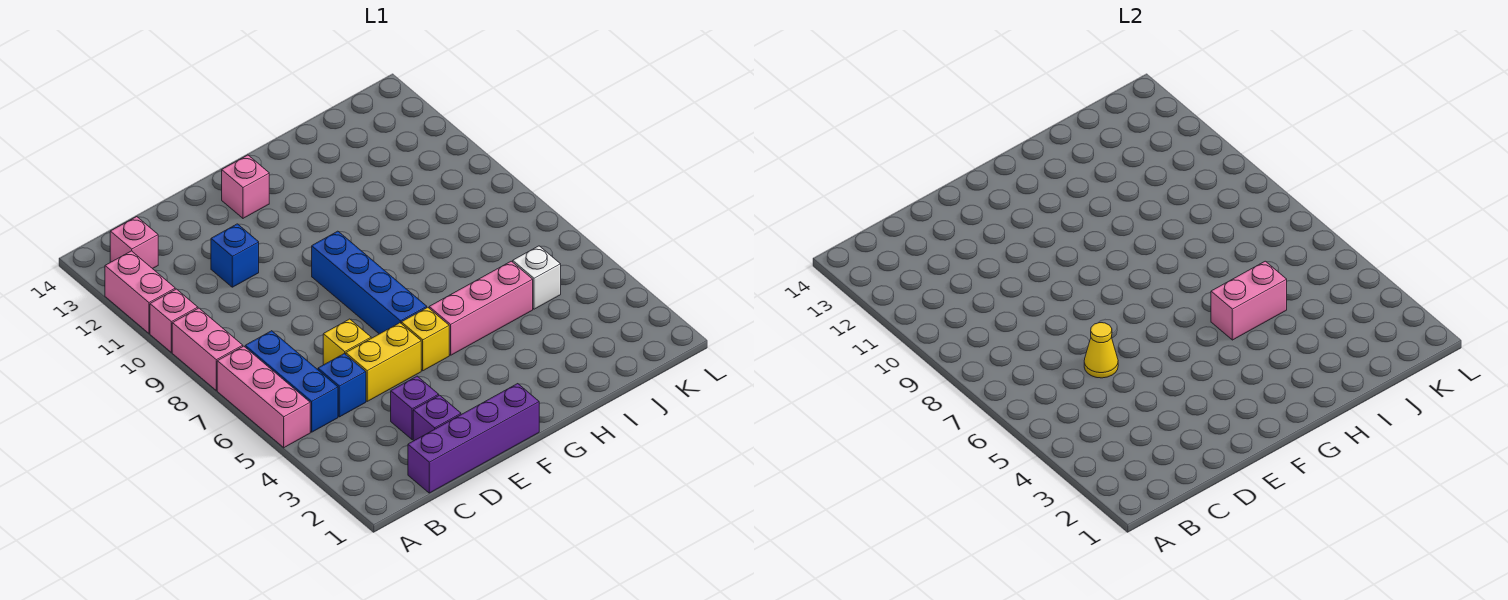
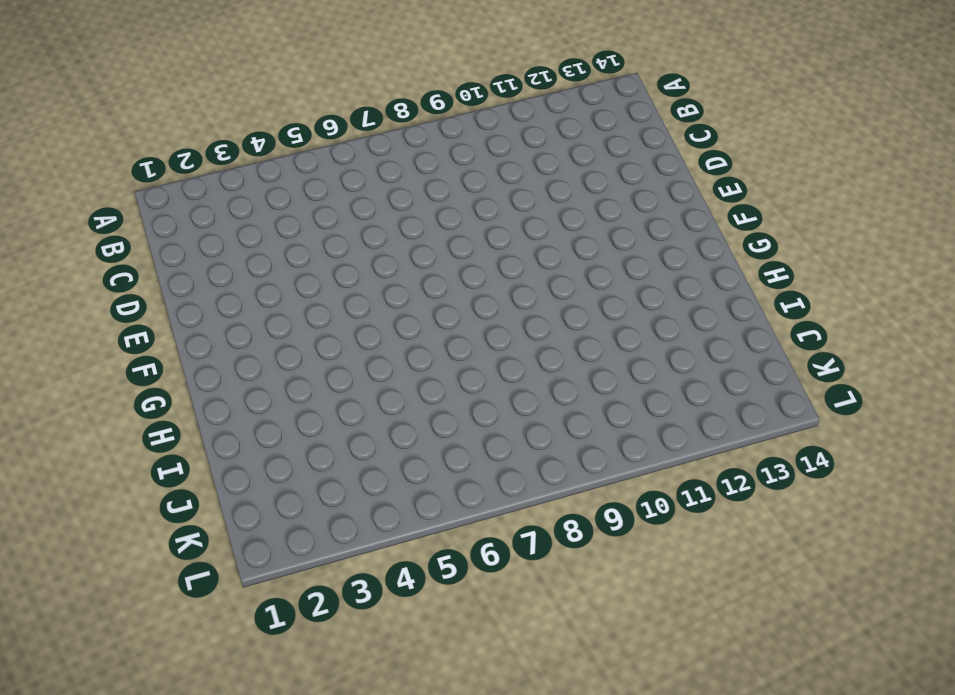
none -> pink 1x3 brick [217,346,310,448]
none -> pink 1x2 brick [172,308,243,390]
none -> pink 1x1 brick [150,289,198,352]

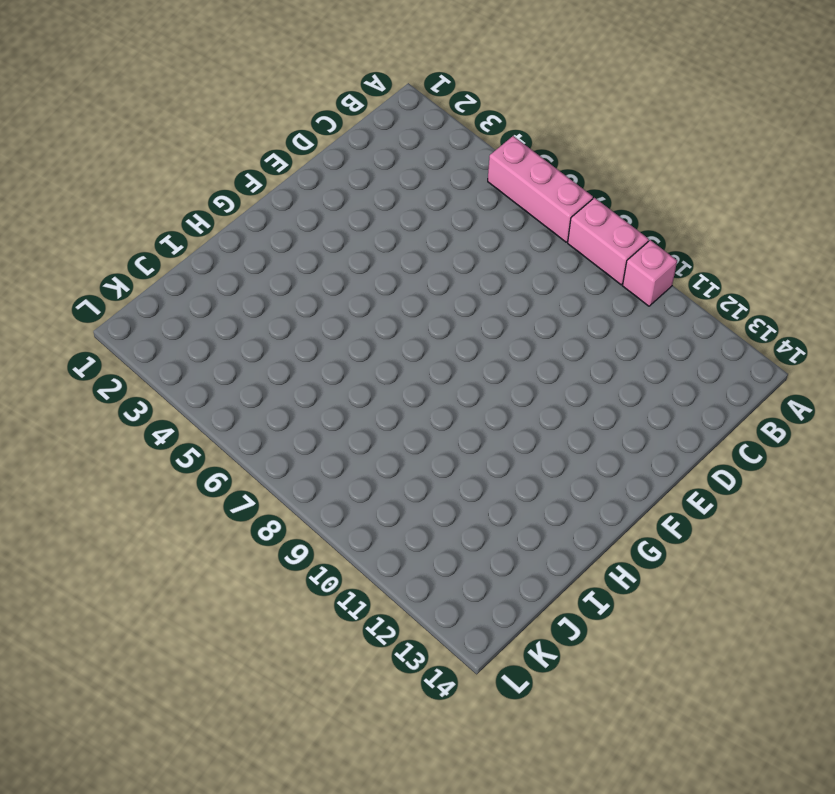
none -> pink 1x2 brick [105,251,175,333]
none -> blue 1x3 brick [245,331,338,432]
none -> pink 1x1 brick [110,217,158,269]

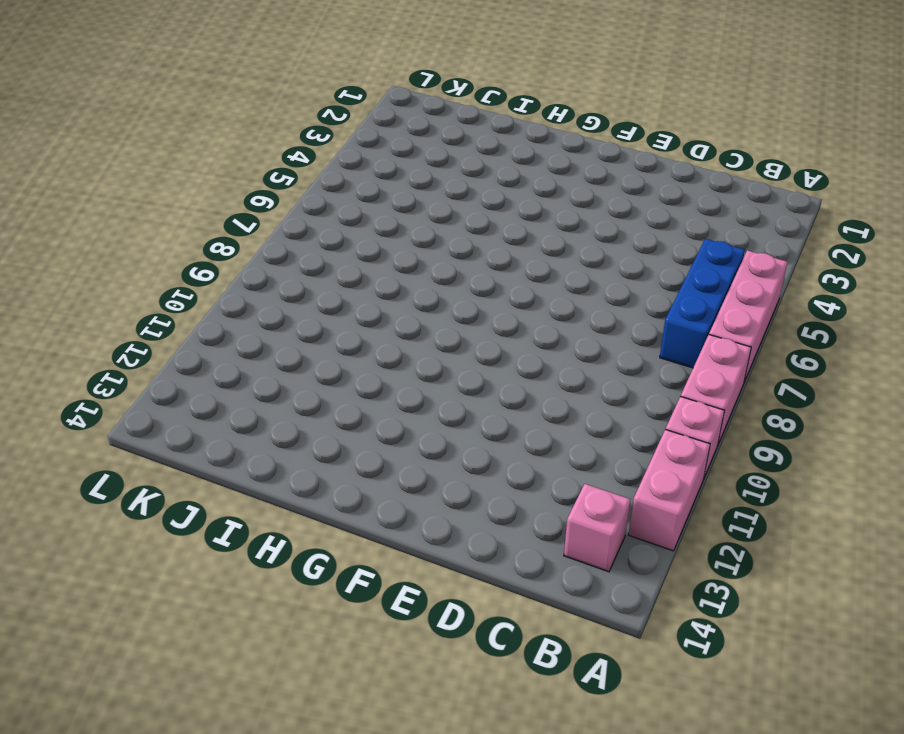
none -> purple 1x4 brick [408,384,539,493]
none -> blue 1x1 brick [318,353,366,417]
none -> purple 1x1 brick [413,395,461,441]

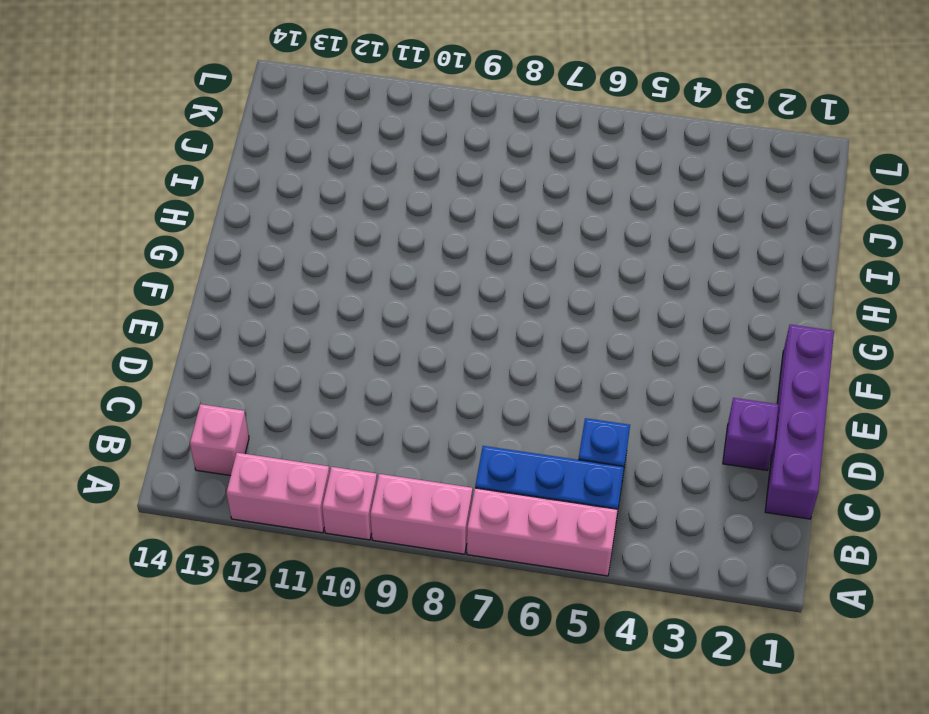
none -> purple 1x1 brick [391,376,439,440]
none -> yellow 1x2 brick [346,323,421,401]
none -> yellow 1x1 brick [323,319,371,365]

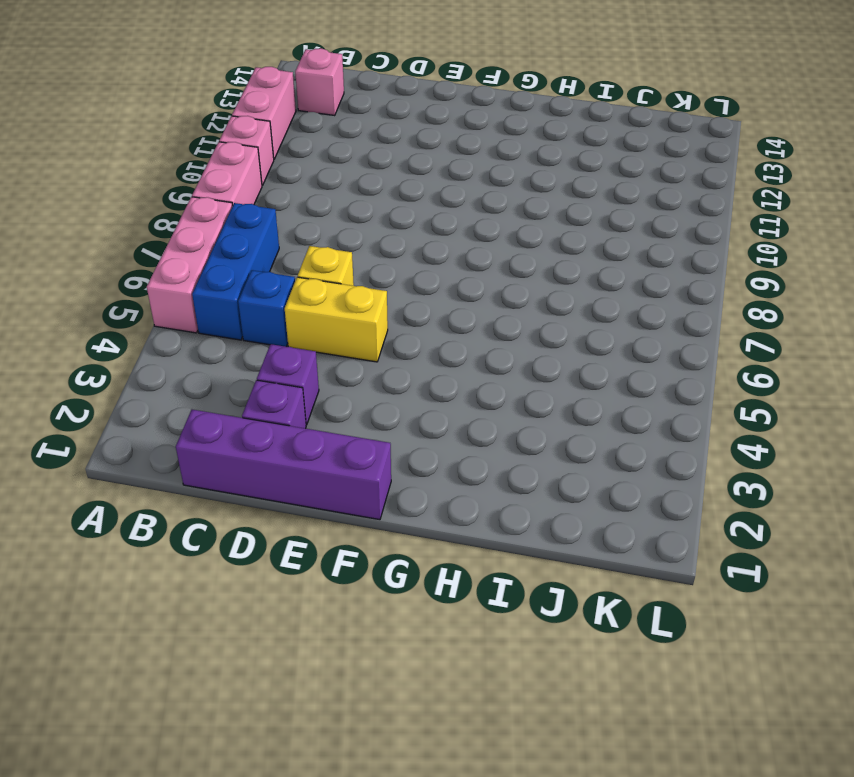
none -> blue 1x1 brick [211,224,259,287]
none -> yellow 1x1 brick [401,307,449,371]
none -> blue 1x4 brick [312,231,427,334]

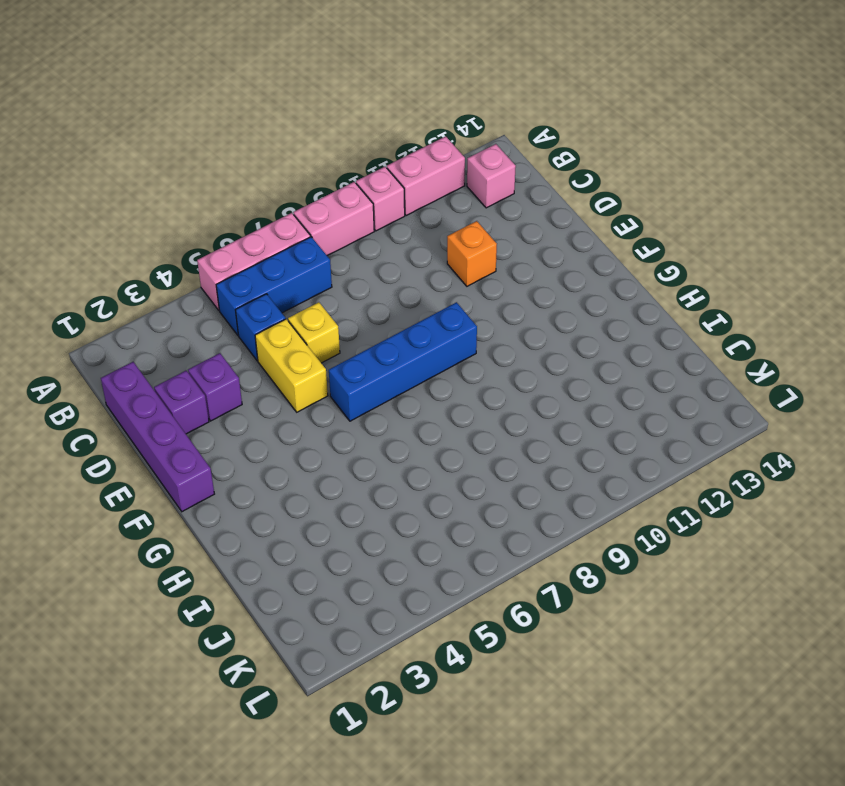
orange 1x1 brick [447,221,497,286] -> blue 1x1 brick [211,224,259,287]
none -> yellow 1x1 brick [401,307,449,371]
none -> pink 1x1 brick [222,155,269,218]
none -> pink 1x3 brick [429,261,533,355]

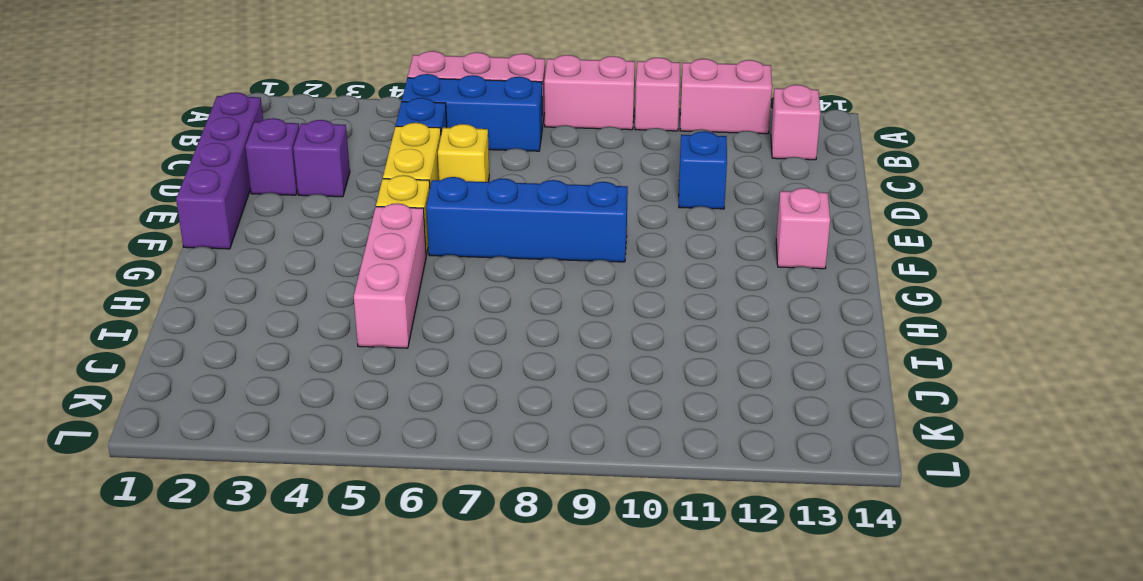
none -> white 1x1 brick [513,246,561,309]
none -> yellow 1x1 cone [1084,323,1118,378]
none -> pink 1x2 brick [1211,261,1287,340]

